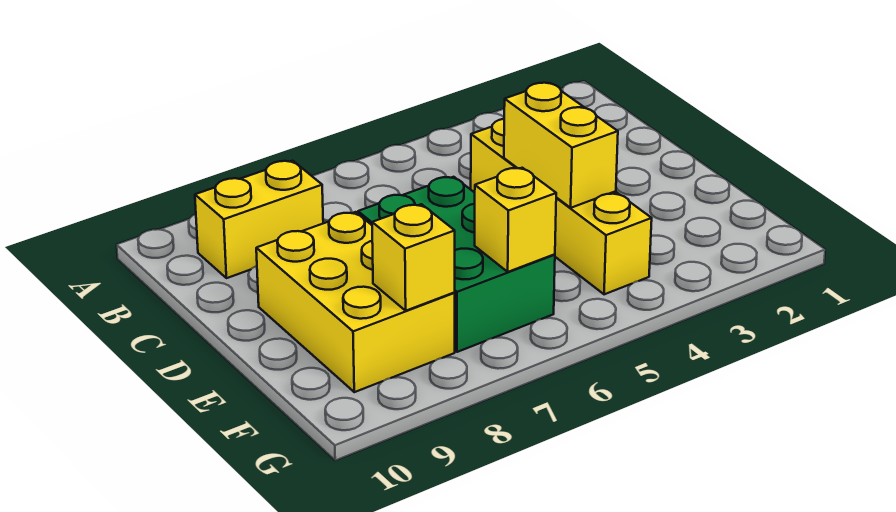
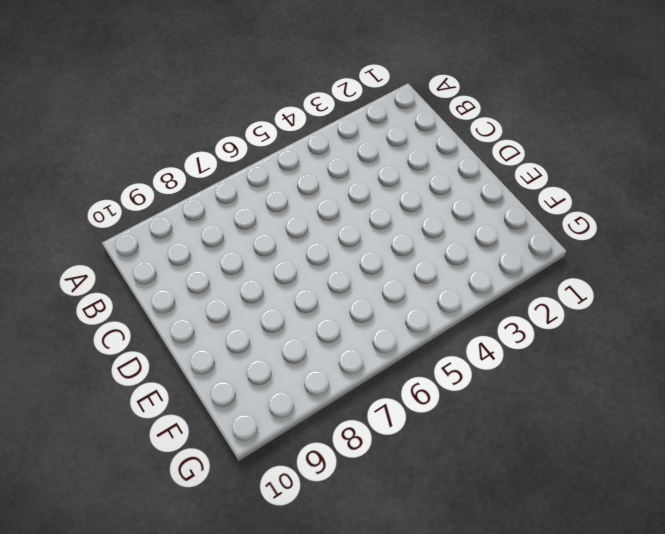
none -> yellow 1x2 brick [195,161,323,278]
none -> yellow 1x4 brick [471,119,652,294]

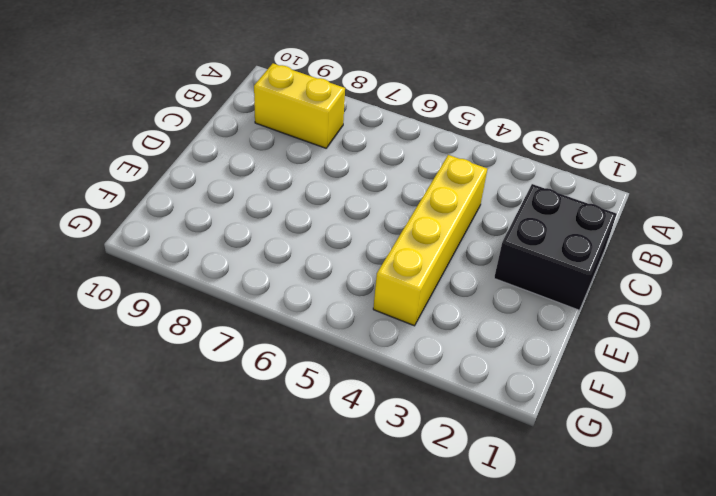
black 2x2 brick [494,184,617,310] -> none
none -> green 2x3 brick [358,177,555,352]
none -> yellow 2x3 brick [256,212,455,392]

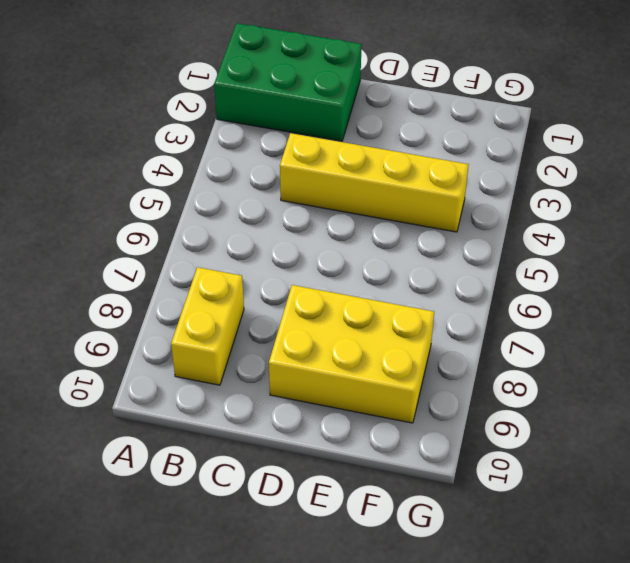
green 2x3 brick [214,23,362,141] -> green 2x3 brick moved to [358,177,555,352]
none -> yellow 1x2 brick [504,83,618,208]
none -> yellow 1x1 brick [475,168,556,272]

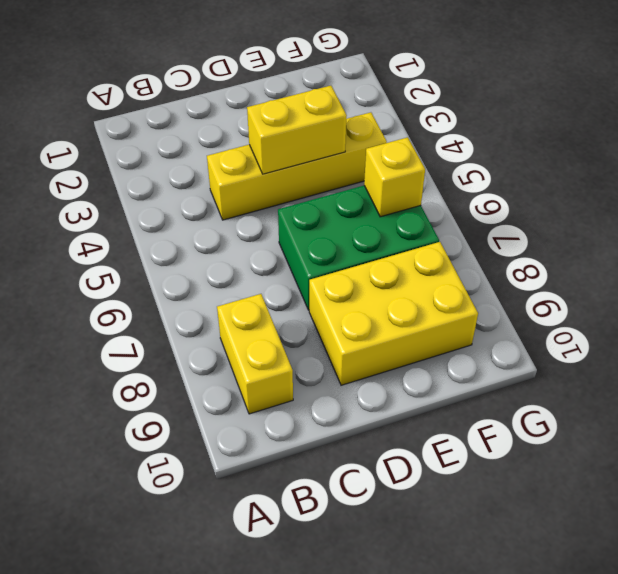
none -> yellow 1x1 brick [372,204,455,311]

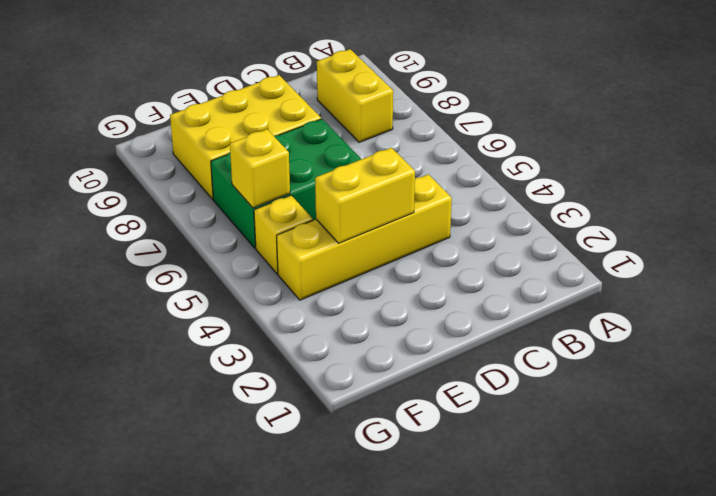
yellow 1x1 brick [254,195,313,274] -> yellow 1x1 brick moved to [372,204,455,311]

